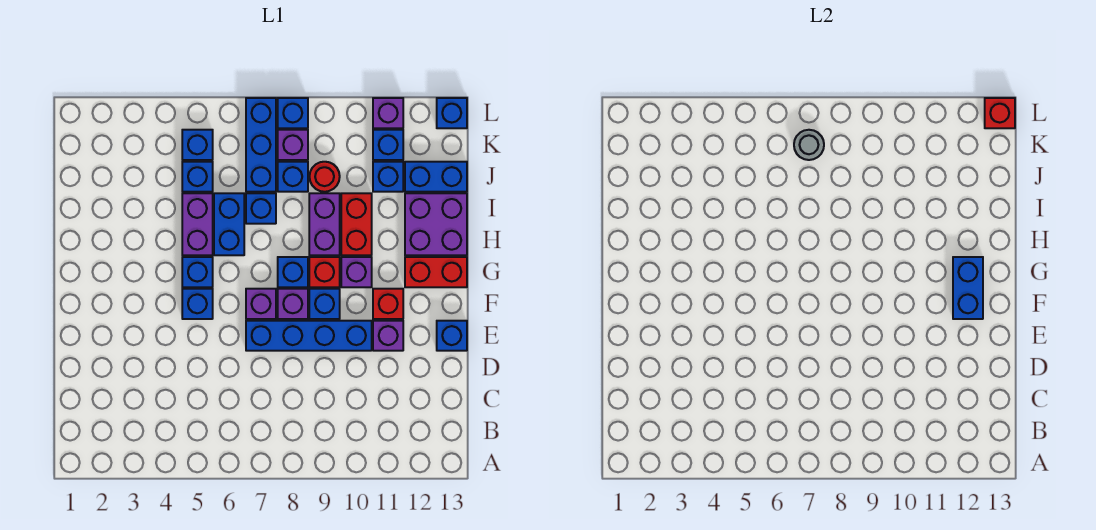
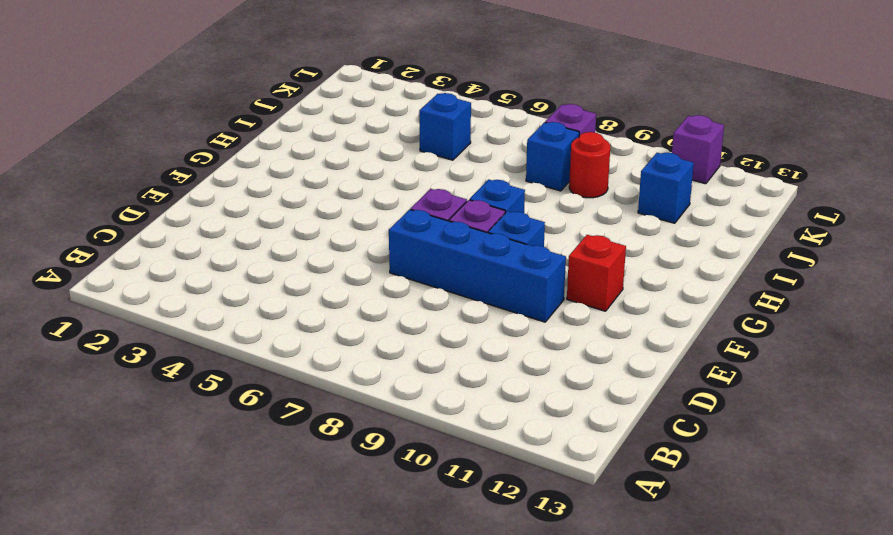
none -> purple 1x1 brick [373,321,403,351]
none -> blue 1x1 brick [437,321,467,351]
none -> blue 1x1 brick [182,289,213,319]
none -> blue 1x1 brick [182,257,213,287]

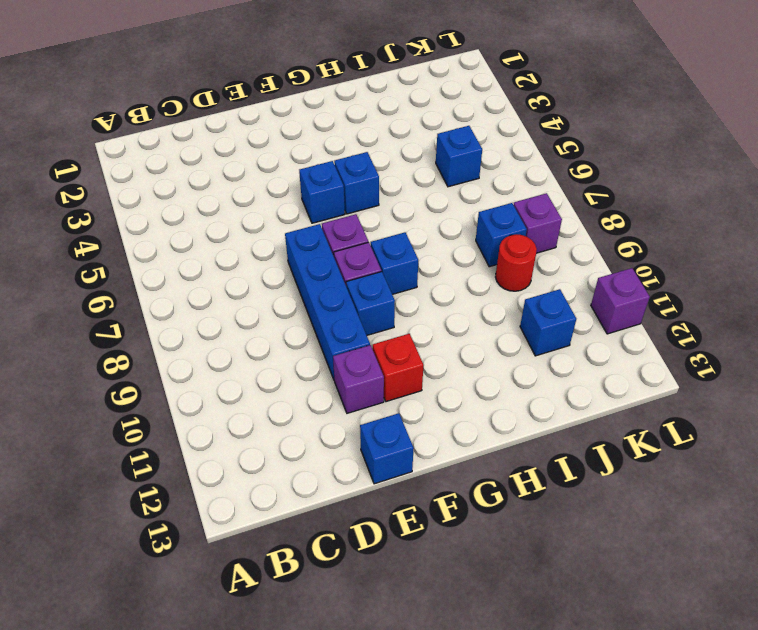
none -> red 1x1 brick [309,257,340,287]
none -> purple 1x1 brick [341,257,372,287]
none -> red 1x2 brick [405,257,467,287]
none -> purple 1x2 brick [182,193,213,255]

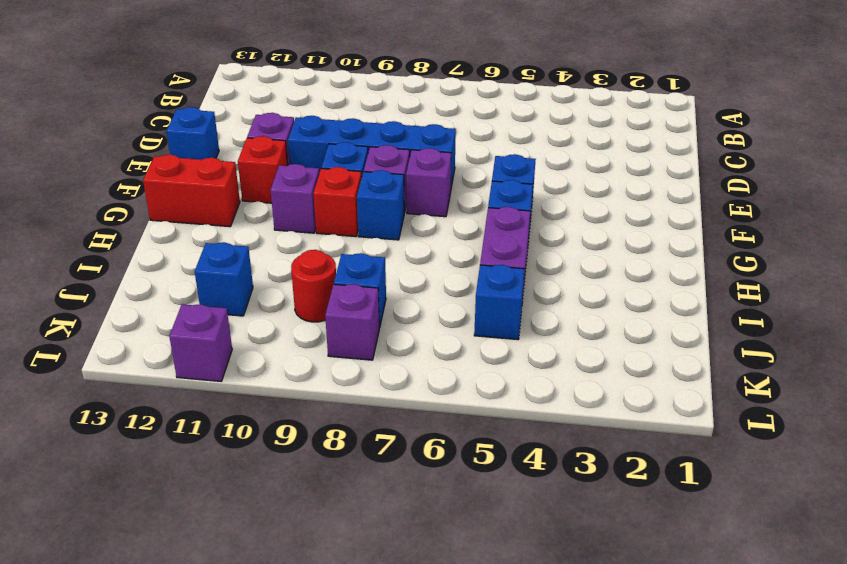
none -> blue 1x2 brick [214,193,244,255]
none -> purple 1x2 brick [309,193,340,255]
none -> red 1x2 brick [341,193,372,255]
none -> purple 2x2 brick [405,193,467,255]

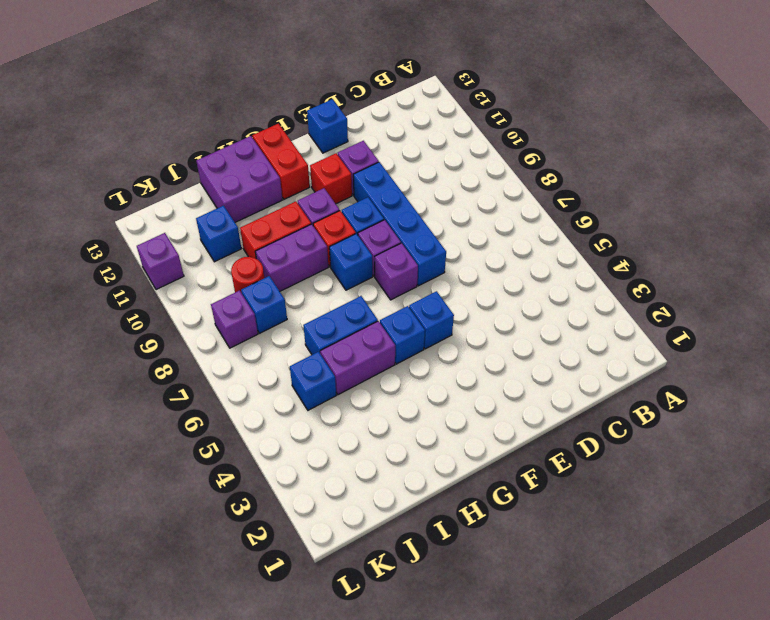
none -> blue 1x1 brick [246,193,276,224]
none -> blue 1x3 brick [246,98,276,192]
none -> blue 1x2 brick [405,162,467,192]
none -> blue 1x1 brick [182,130,213,160]

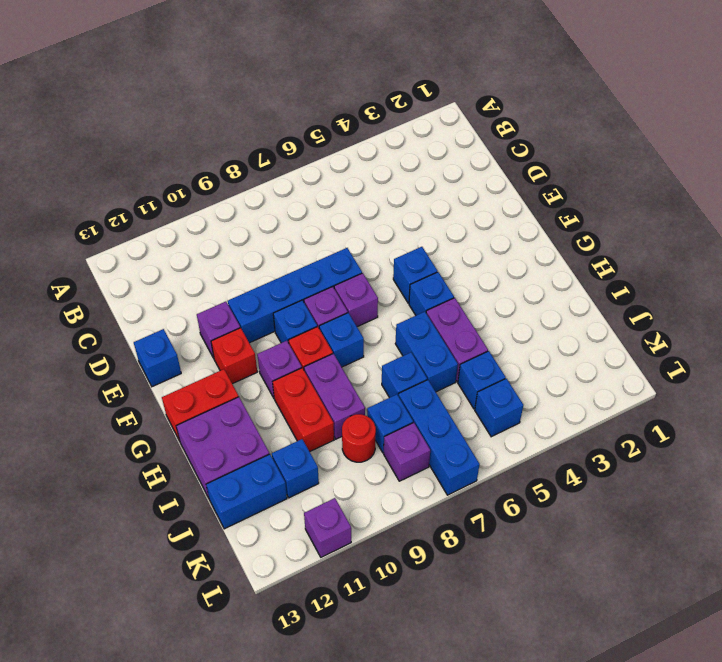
none -> blue 1x1 brick [373,130,403,160]
none -> blue 1x1 brick [278,98,308,128]
none -> blue 1x1 brick [437,98,467,128]
none -> blue 1x2 brick [953,257,983,319]

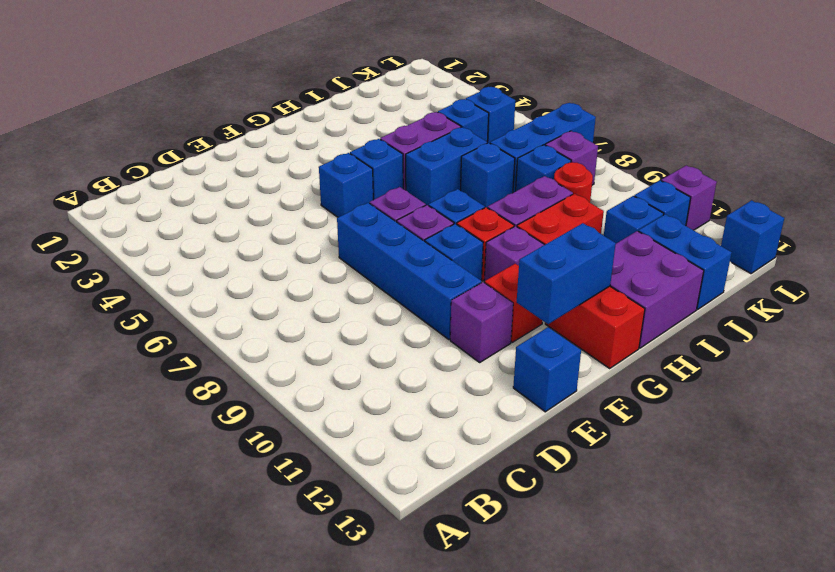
none -> blue 1x1 brick [278,98,308,128]
none -> grey 1x1 round brick [794,130,824,160]
none -> red 1x1 brick [985,98,1015,128]

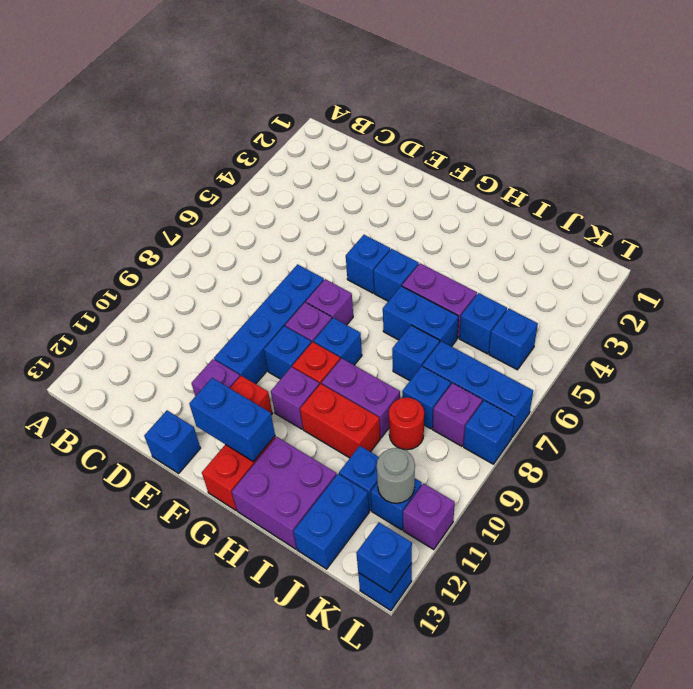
grey 1x1 round brick [377,448,415,503] -> grey 1x1 round brick moved to [794,130,824,160]
blue 1x1 brick [356,523,412,592] -> red 1x1 brick [985,98,1015,128]

